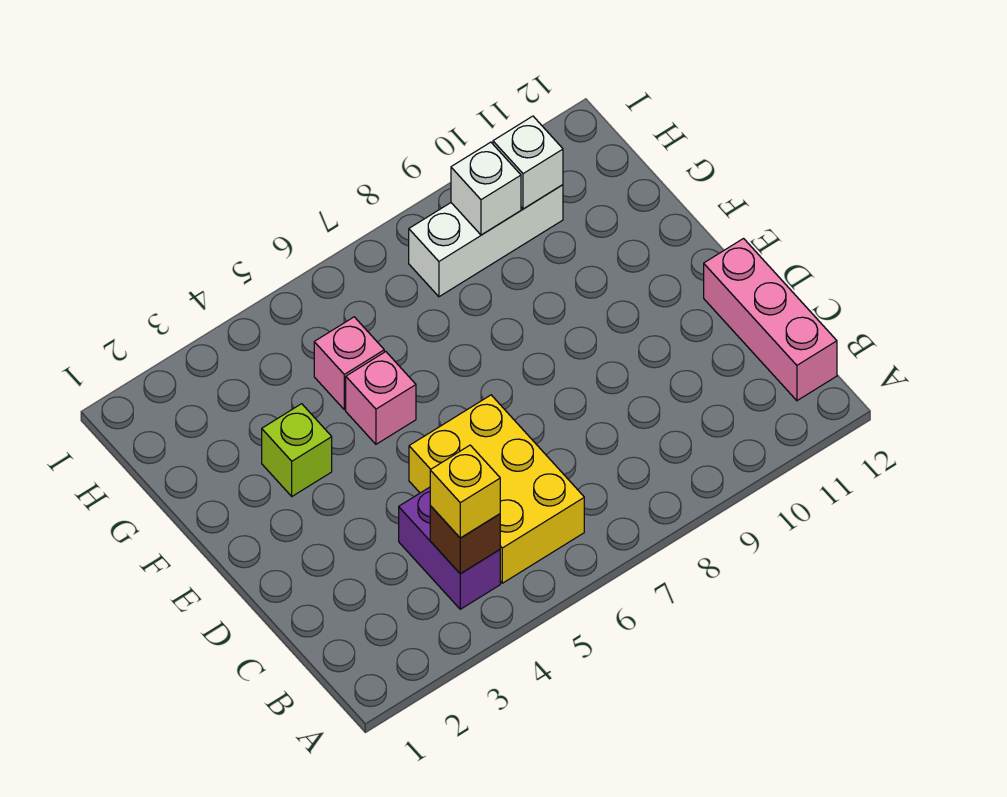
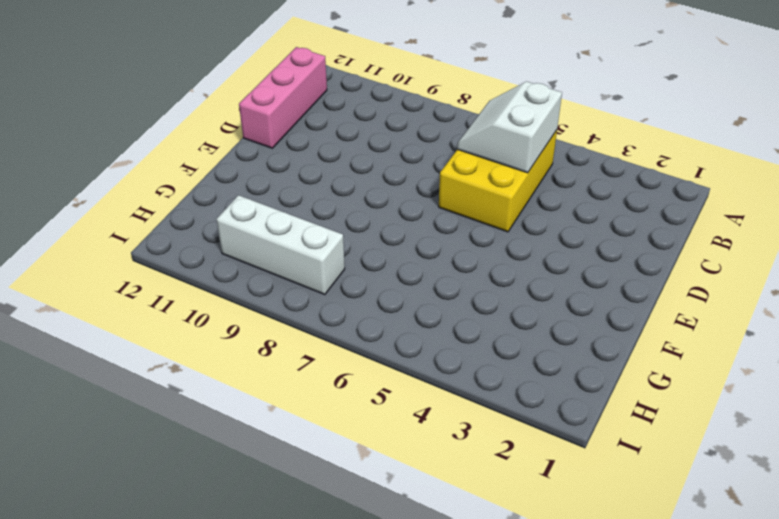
white 2x2 slope [457,82,562,173] -> none
none -> purple 1x2 brick [399,487,500,609]
none -> lime 1x1 brick [262,404,332,496]

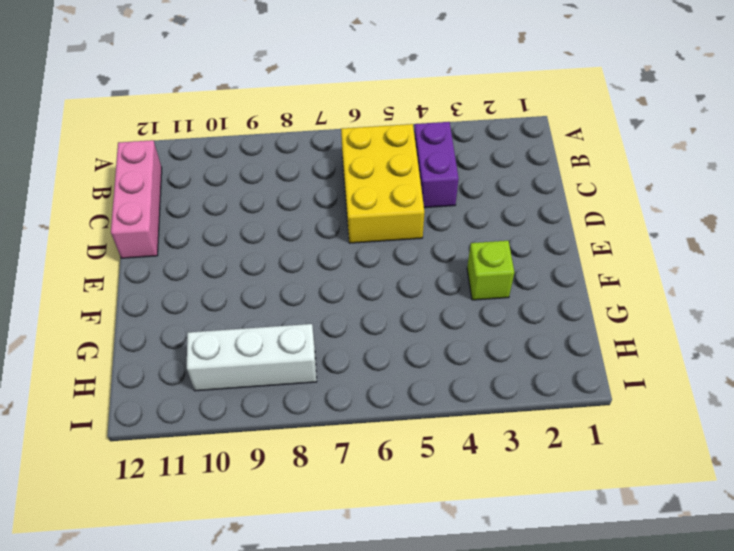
none -> pink 1x1 brick [346,352,416,444]
none -> pink 1x1 brick [314,317,384,410]

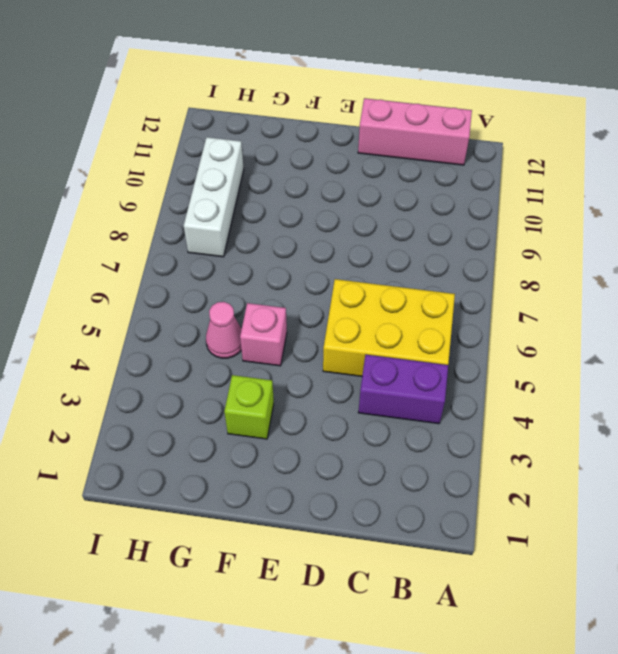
pink 1x1 cone [206,302,242,358] -> pink 1x1 brick [314,317,384,410]
none -> brown 1x1 brick [430,506,500,574]
none -> white 1x1 brick [451,142,521,235]

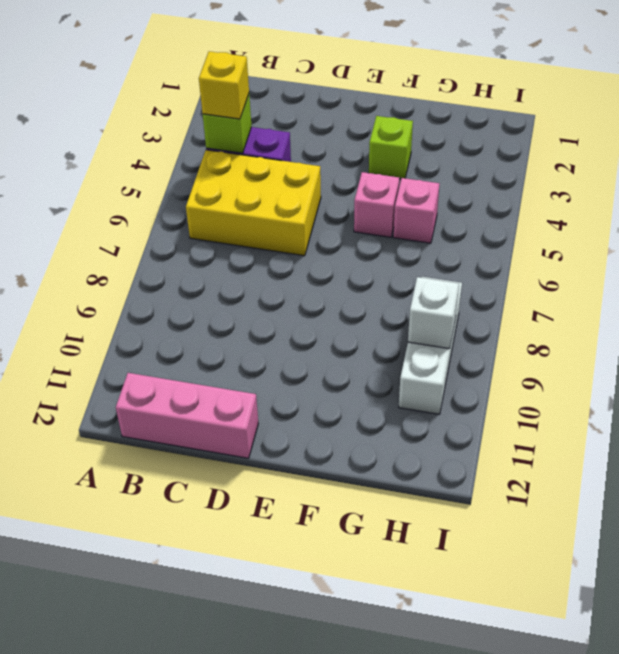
lime 1x1 brick [203,94,252,153] -> brown 1x1 brick [430,506,500,574]
none -> white 1x1 brick [493,116,563,209]

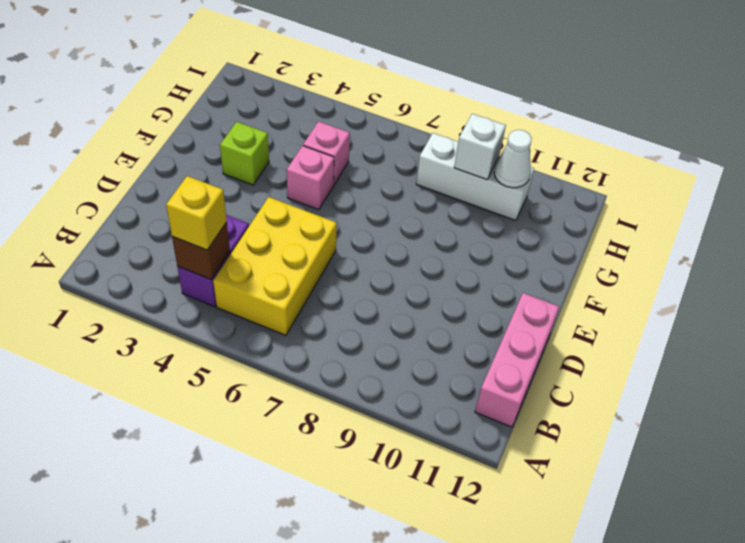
white 1x1 cone [494,130,532,188] -> white 1x1 brick [493,116,563,209]

